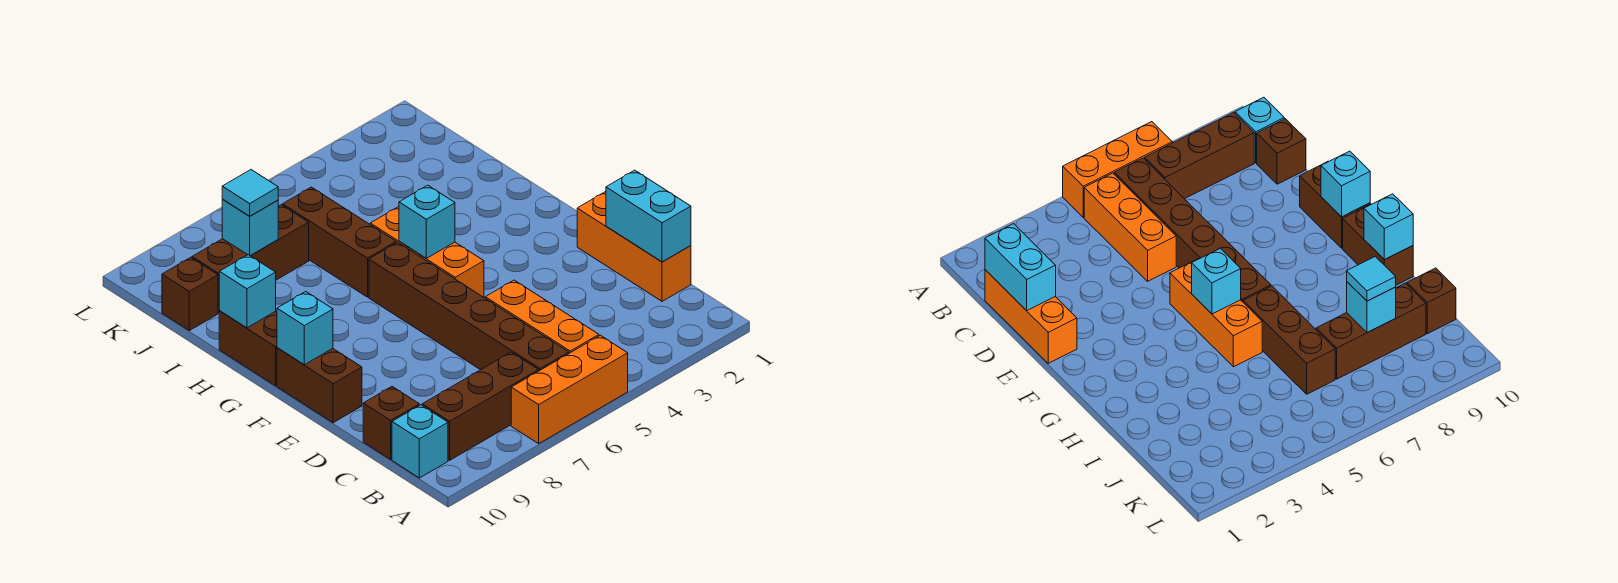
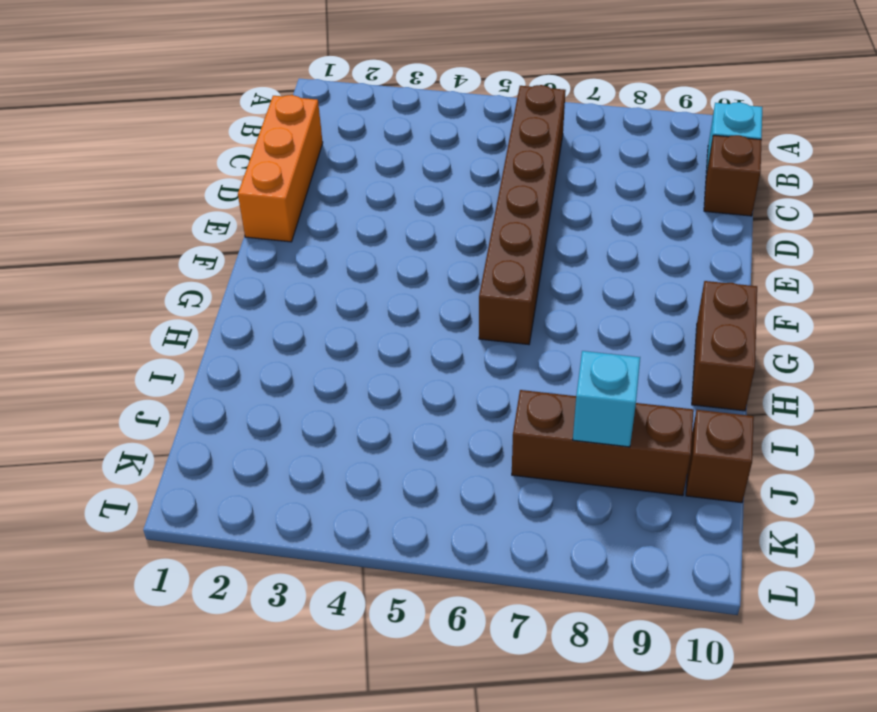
none -> orange 1x3 brick [511,335,628,444]
none -> orange 1x3 brick [485,280,599,353]
none -> brown 1x3 brick [422,352,539,460]

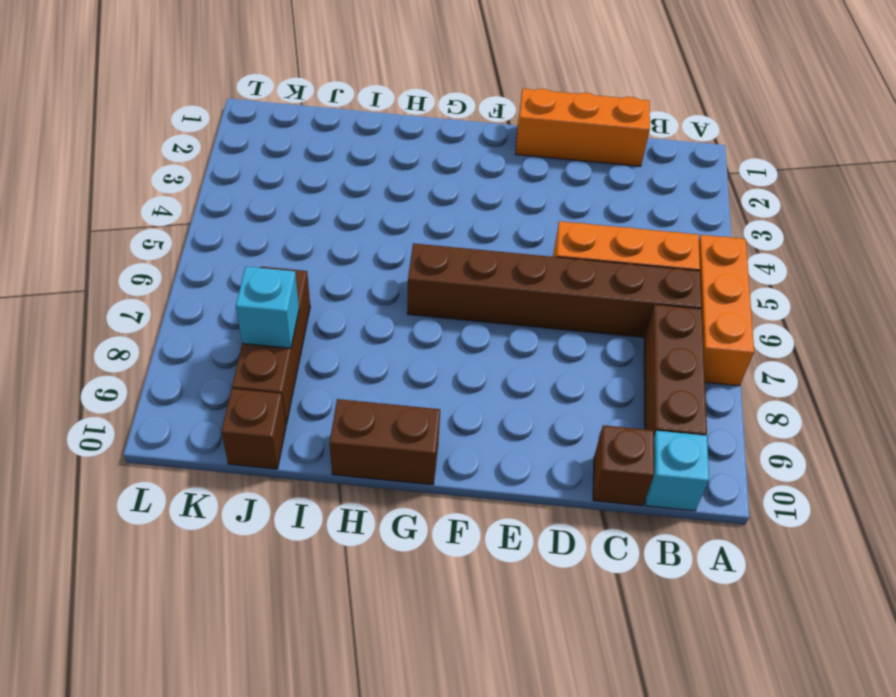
none -> brown 1x2 brick [277,348,362,423]
none -> orange 1x3 brick [370,207,484,297]
none -> brown 1x3 brick [283,187,396,297]

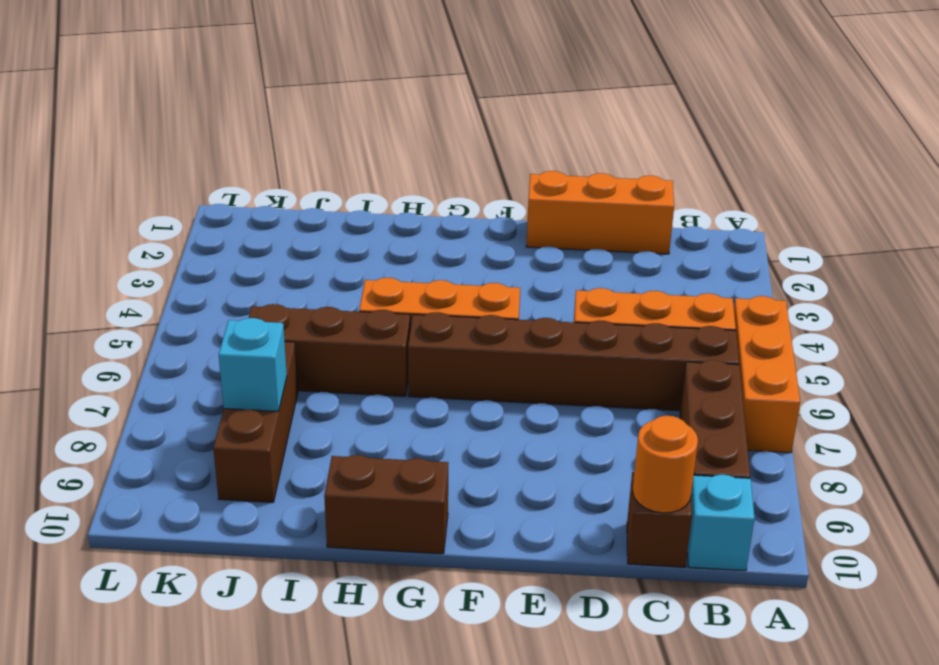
orange 1x1 round brick [633,416,698,513] -> none
none -> brown 1x2 brick [277,348,362,423]
none -> brown 1x1 brick [162,257,218,330]
none -> cyan 1x2 brick [606,170,691,262]

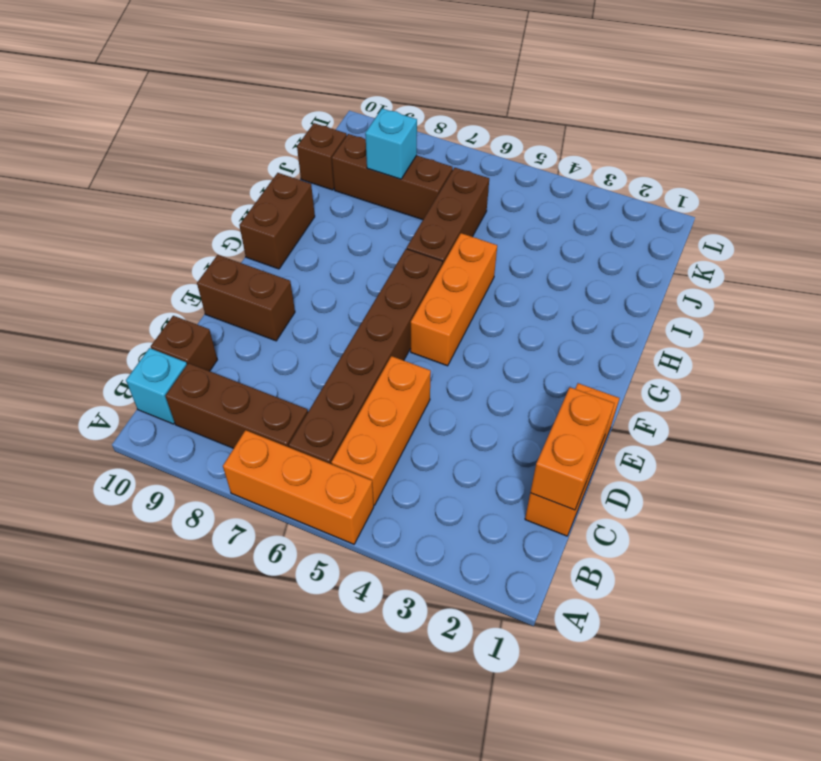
orange 1x2 brick [530,387,614,510] -> cyan 1x2 brick [606,170,691,262]
brown 1x2 brick [197,255,295,341] -> brown 1x2 brick turned to [277,348,362,423]
none -> cyan 1x1 brick [277,292,333,365]
none -> cyan 1x1 brick [399,185,455,258]
none -> cyan 1x1 brick [219,255,276,328]

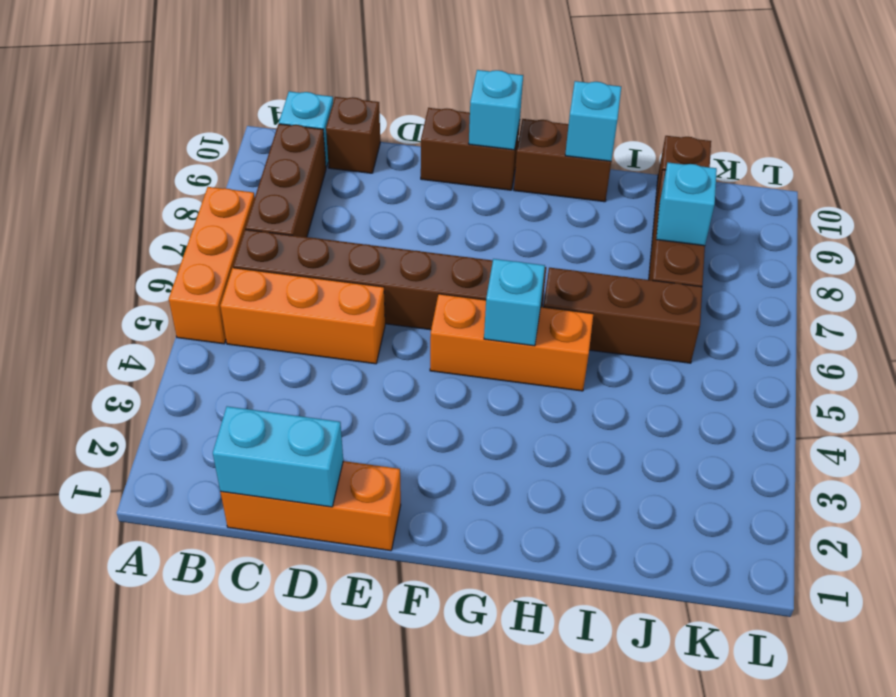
none -> cyan 1x1 tile [222,170,278,216]

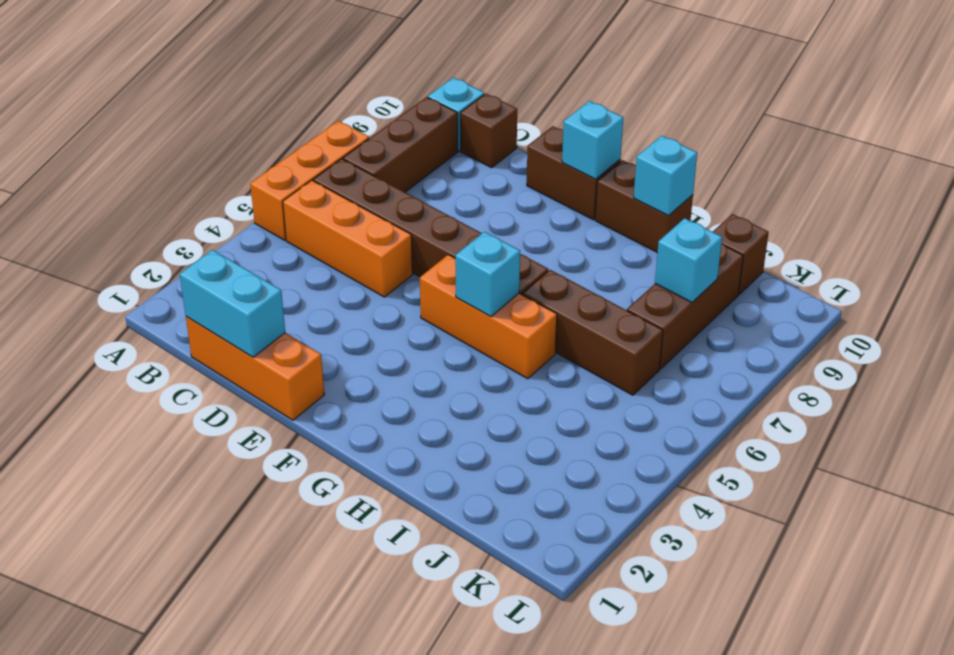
none -> cyan 1x1 tile [222,170,278,216]

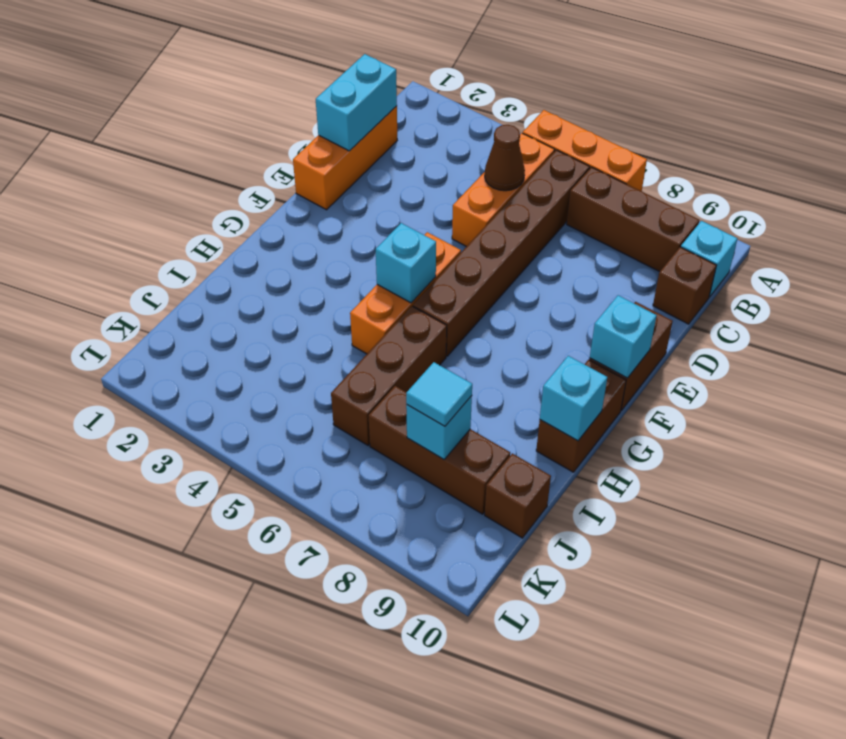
brown 1x1 cone [485,125,525,191] -> none

